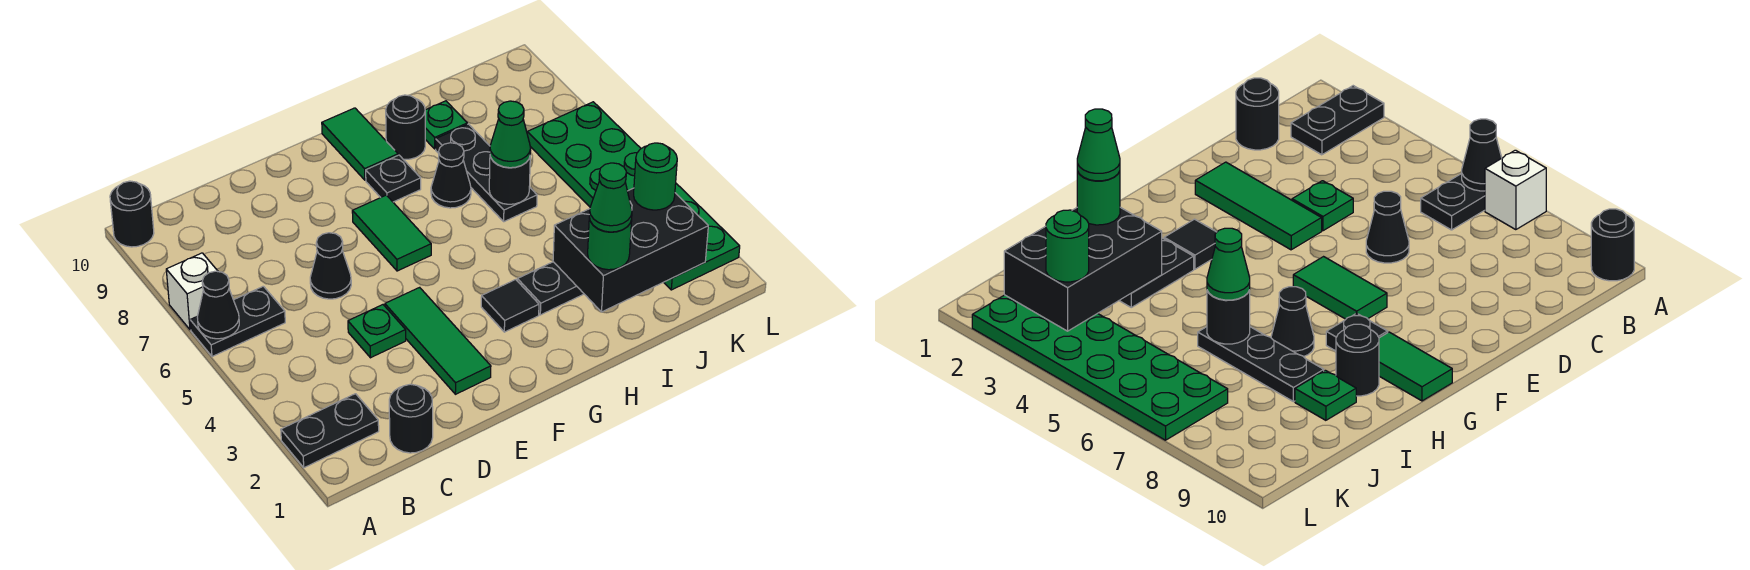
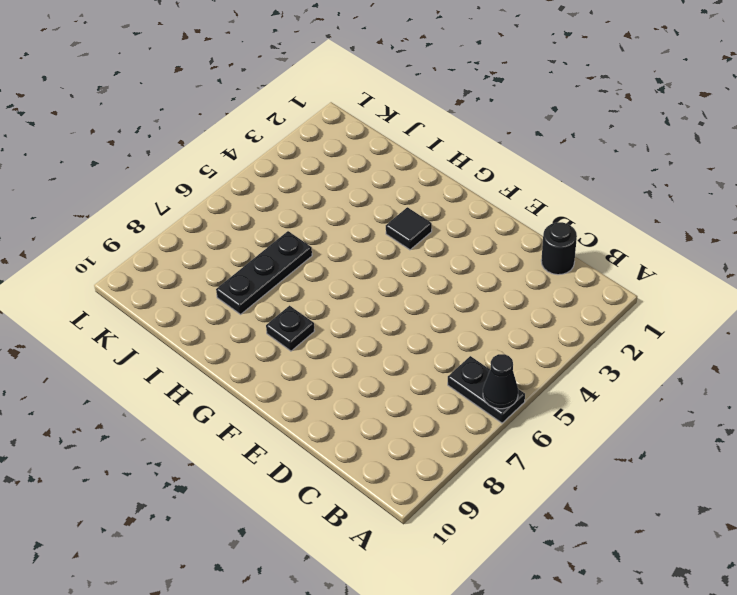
none -> black 1x2 plate [281,394,379,468]
none -> white 1x1 brick [166,253,218,330]
none -> black 1x1 round brick [110,181,154,247]

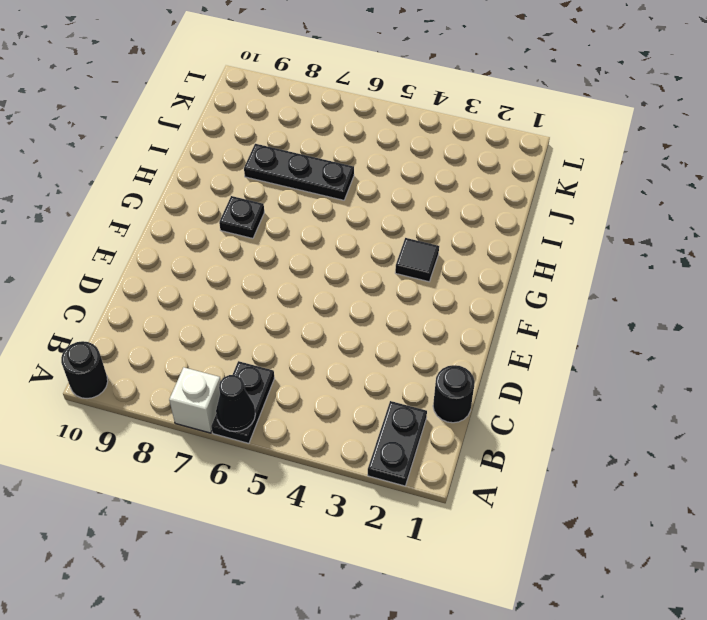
none -> green 1x1 plate [348,305,406,358]
none -> black 1x1 cone [310,233,351,299]
none -> green 1x3 tile [385,287,491,394]

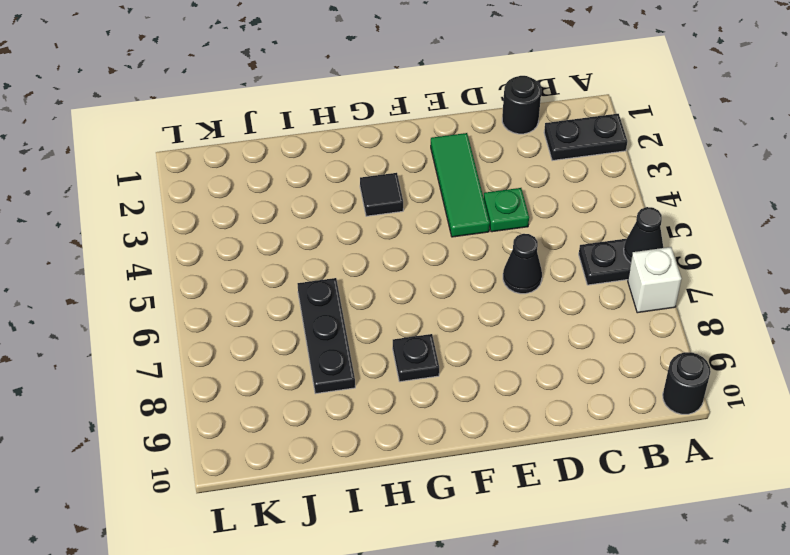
none -> green 1x2 tile [352,195,431,271]
none -> green 1x2 tile [322,108,398,180]
none -> black 1x2 plate [517,262,584,315]

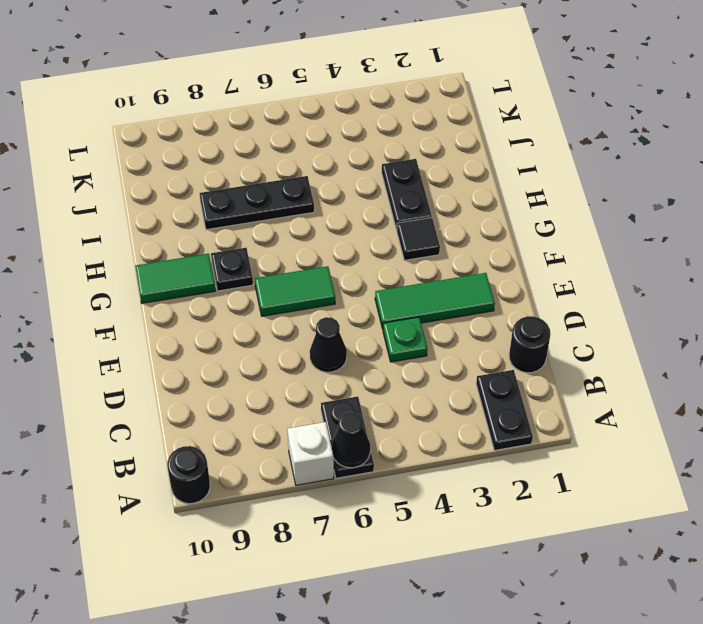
none -> black 1x1 cone [431,143,471,208]
none -> black 1x1 round brick [386,95,425,160]
none -> green 1x1 plate [425,101,467,149]

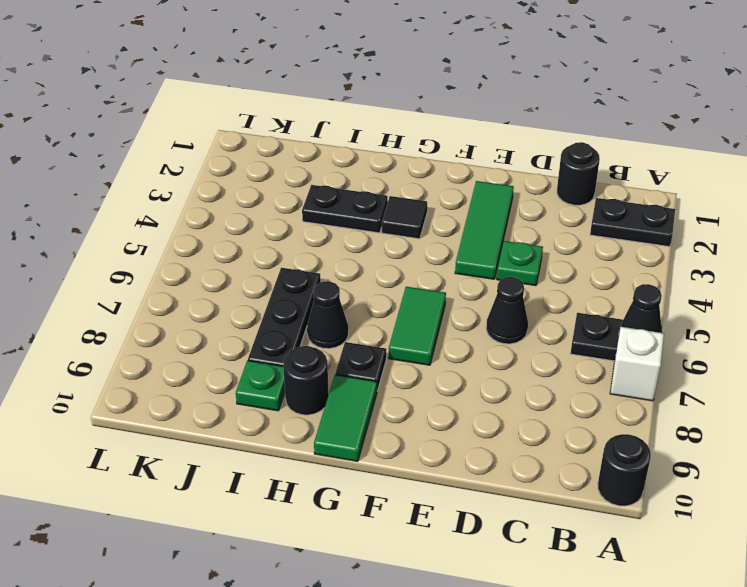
none -> green 2x6 plate [527,102,740,290]
none -> black 2x3 brick [553,188,708,312]
none -> black 1x1 round brick [489,157,530,204]

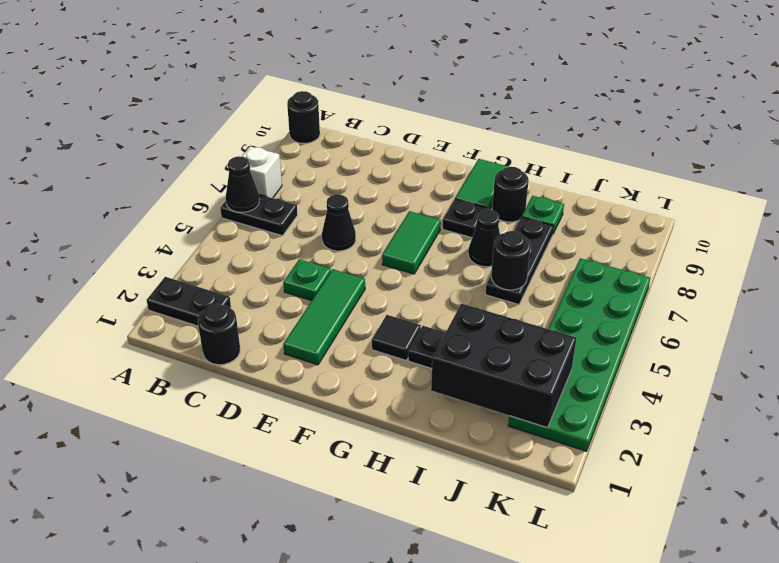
none -> green 1x1 round brick [588,218,632,270]
none -> green 1x1 cone [490,101,531,168]
none -> green 1x1 round brick [634,143,677,210]

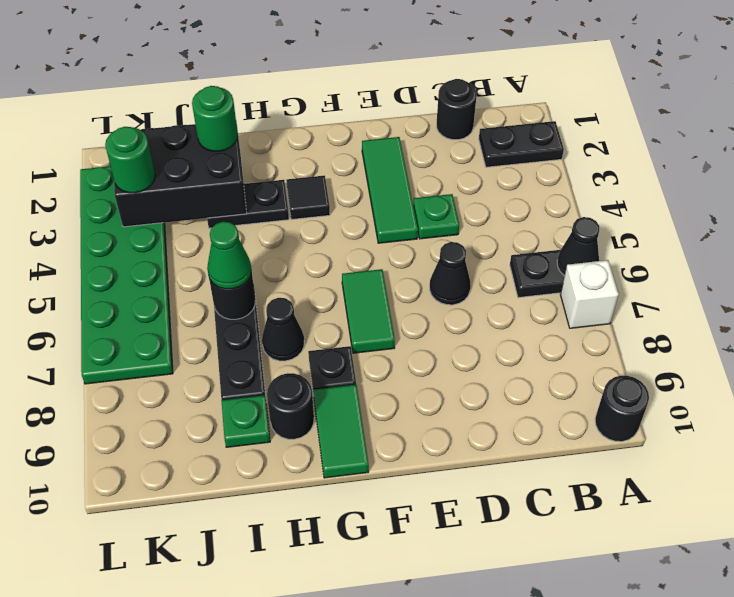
none -> green 1x1 cone [589,163,632,232]

